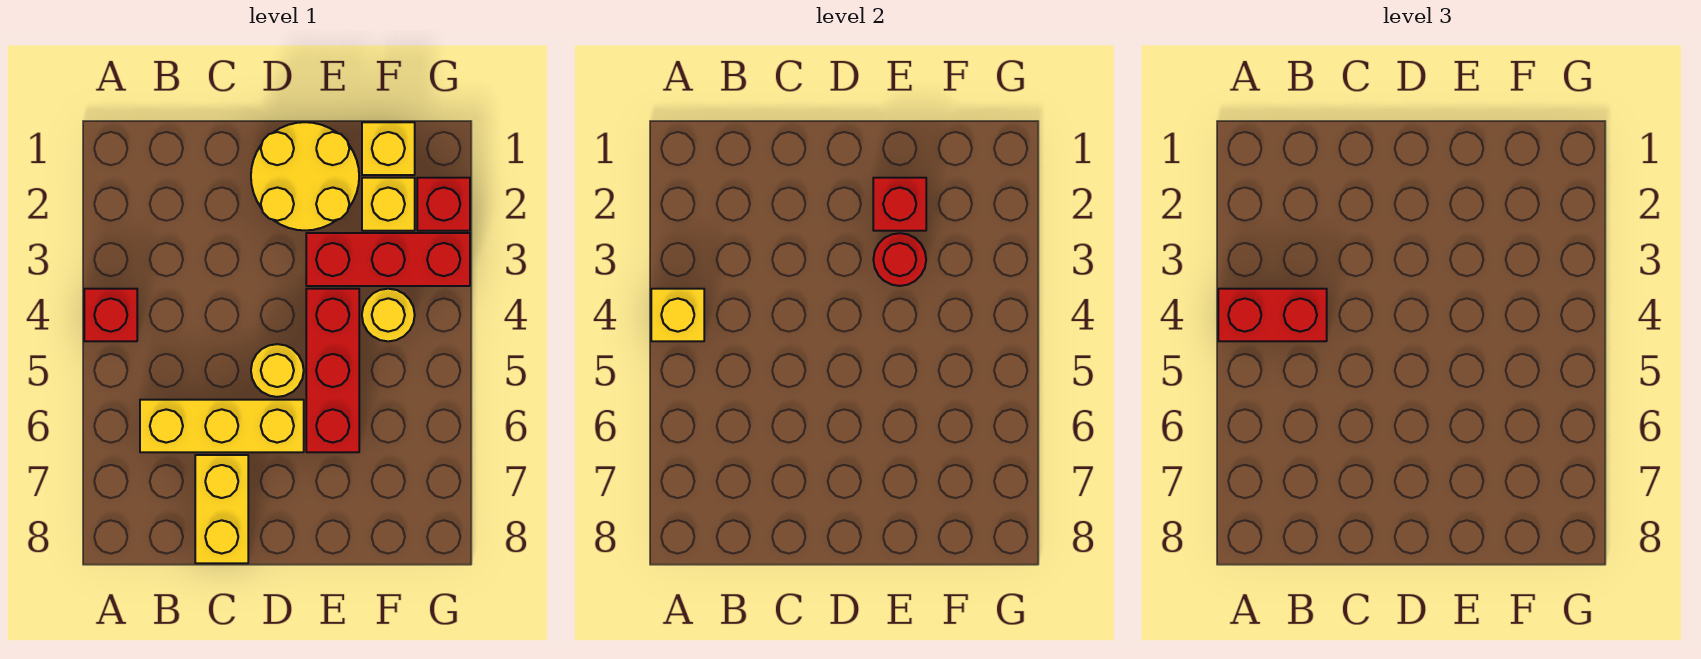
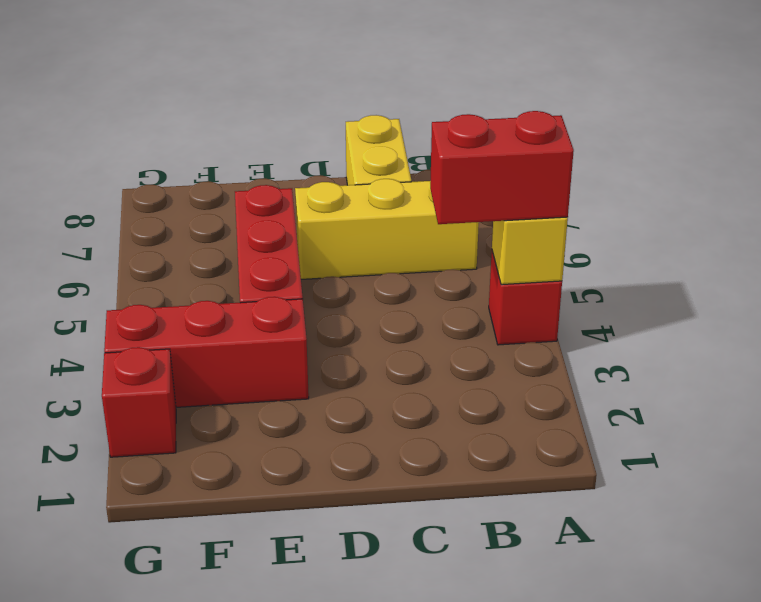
none -> yellow 2x2 round brick [251,122,359,230]
none -> yellow 1x1 round brick [251,344,304,397]
none -> yellow 1x1 brick [362,122,415,175]

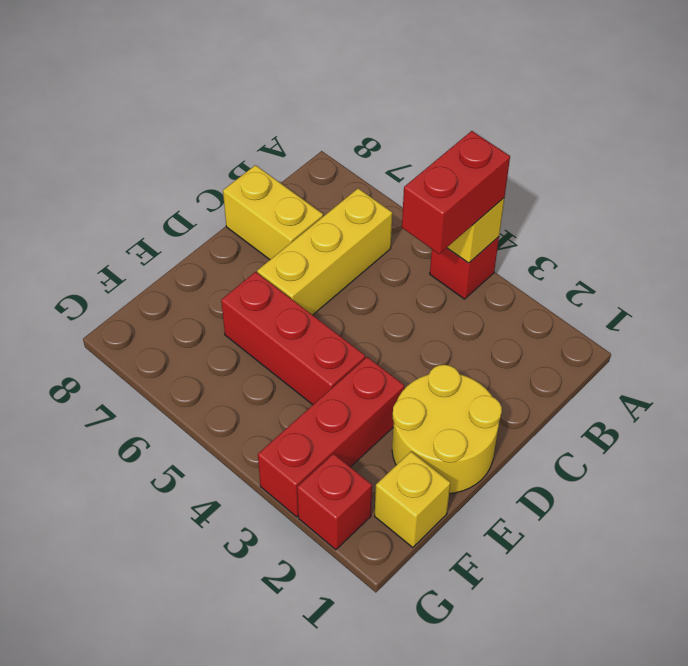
none -> yellow 1x1 round brick [251,344,304,397]
none -> yellow 1x1 brick [362,178,415,231]
none -> yellow 1x1 round brick [362,289,415,341]

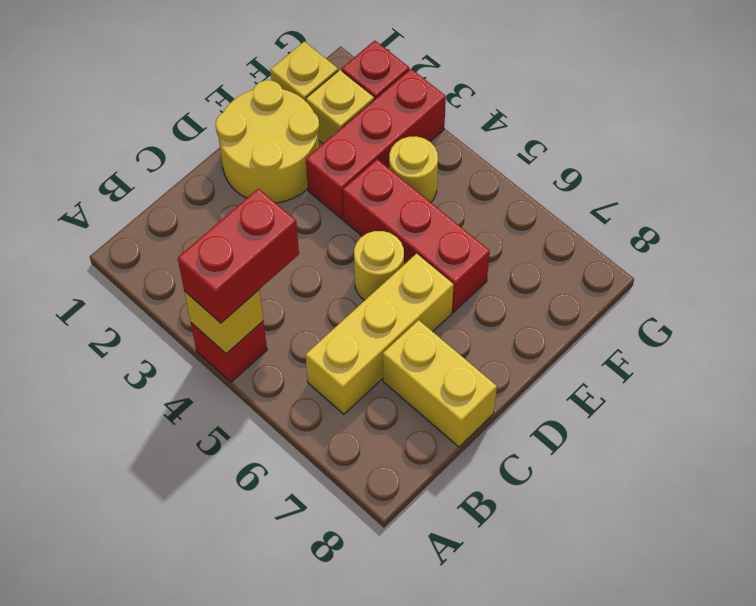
none -> red 1x1 brick [873,178,926,231]
none -> red 1x1 round brick [873,233,926,286]

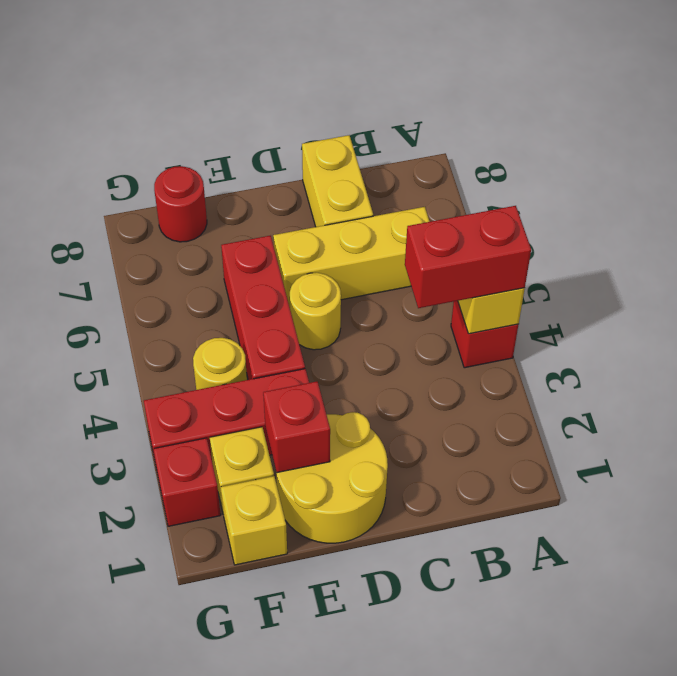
red 1x1 round brick [154,166,207,242] -> red 1x1 round brick moved to [873,233,926,286]

